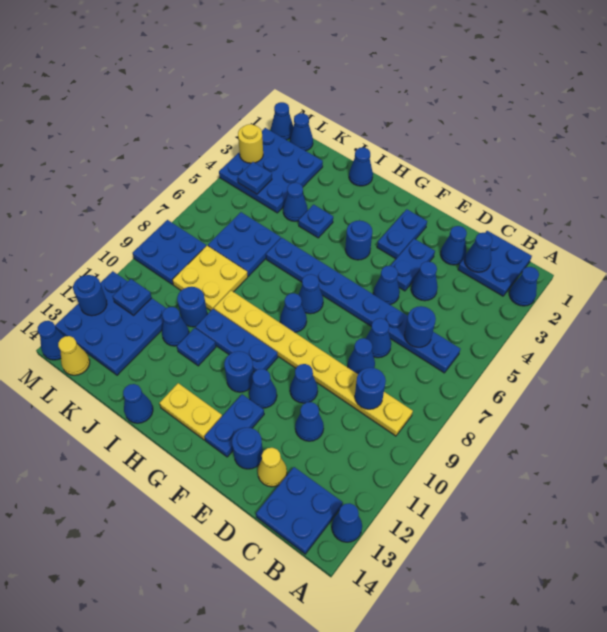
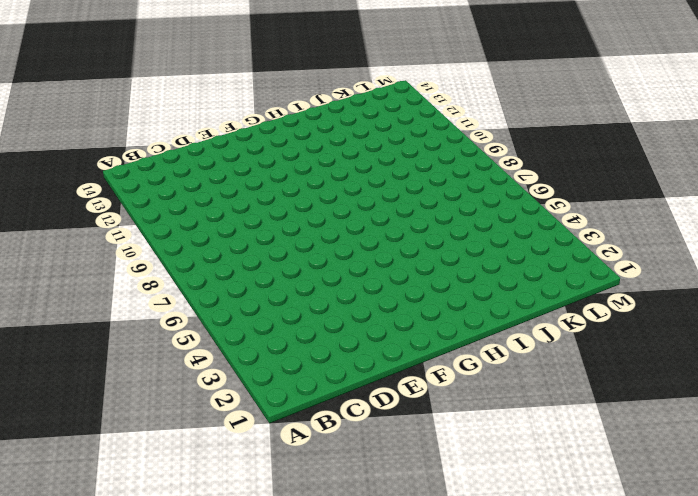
none -> blue 1x1 cone [509,267,539,306]
none -> blue 1x1 cone [332,503,362,542]
none -> blue 2x2 plate [458,231,532,296]
none -> blue 1x8 plate [266,238,460,373]

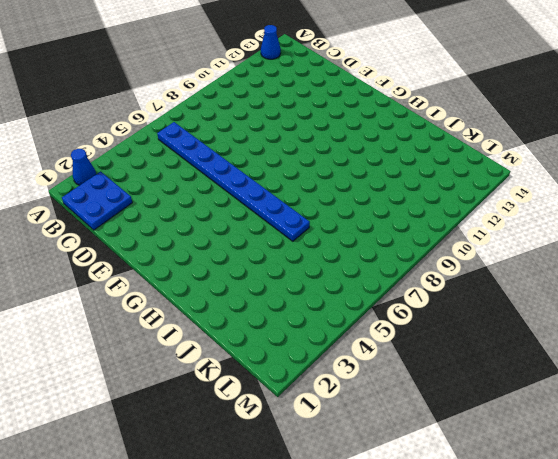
none -> yellow 1x8 plate [214,290,413,436]
none -> blue 2x2 plate [256,467,343,554]
none -> blue 1x1 cone [440,226,467,265]
none -> blue 1x1 cone [411,261,438,301]

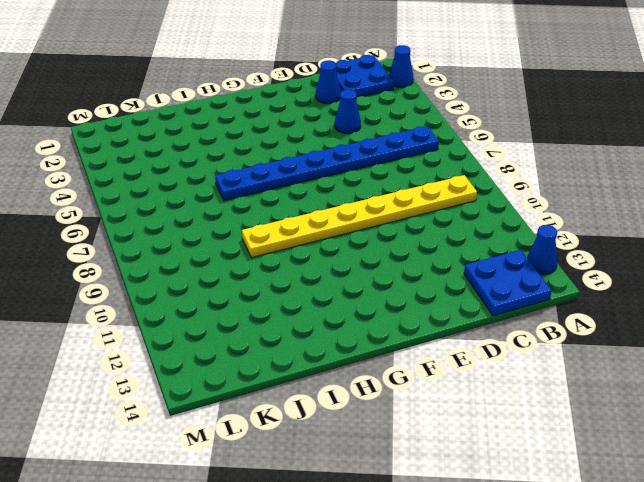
none -> blue 1x1 cone [365,318,391,358]
none -> blue 1x1 cone [348,338,375,374]
none -> blue 1x1 cone [295,402,324,441]
none -> yellow 1x1 cone [258,448,287,487]

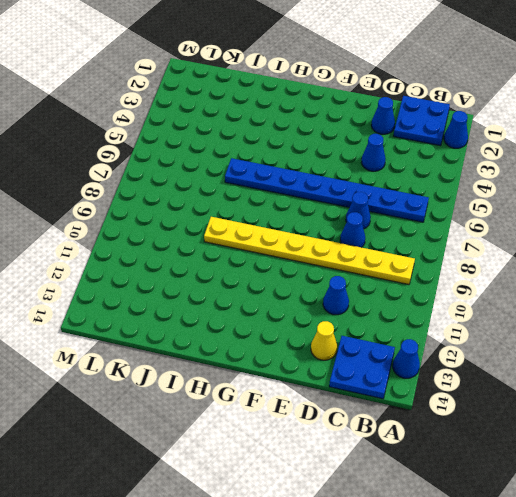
none -> blue 1x2 plate [390,239,435,291]
none -> blue 1x1 cone [373,266,400,305]
none -> blue 1x1 cone [290,364,318,403]
none -> blue 1x1 round brick [232,427,263,469]

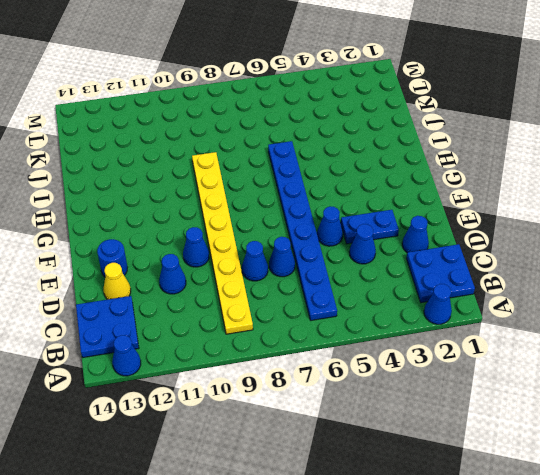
none -> blue 1x2 plate [377,209,427,259]
none -> blue 1x1 cone [249,369,277,408]
none -> blue 1x2 plate [204,394,264,457]
none -> blue 1x1 round brick [345,221,372,260]

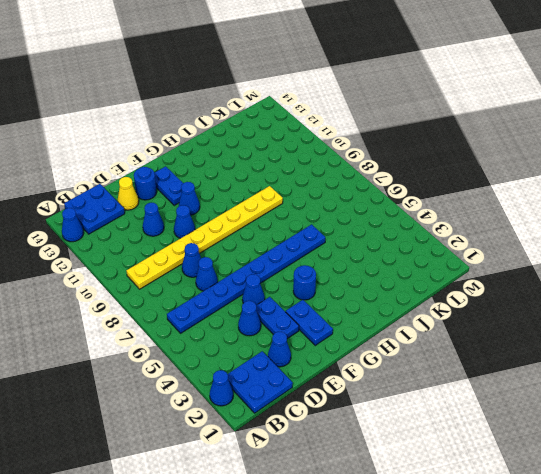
none -> blue 1x1 cone [299,274,323,314]
none -> blue 1x1 cone [280,293,307,332]
none -> blue 1x3 plate [196,309,278,372]
none -> blue 1x1 round brick [224,351,254,392]

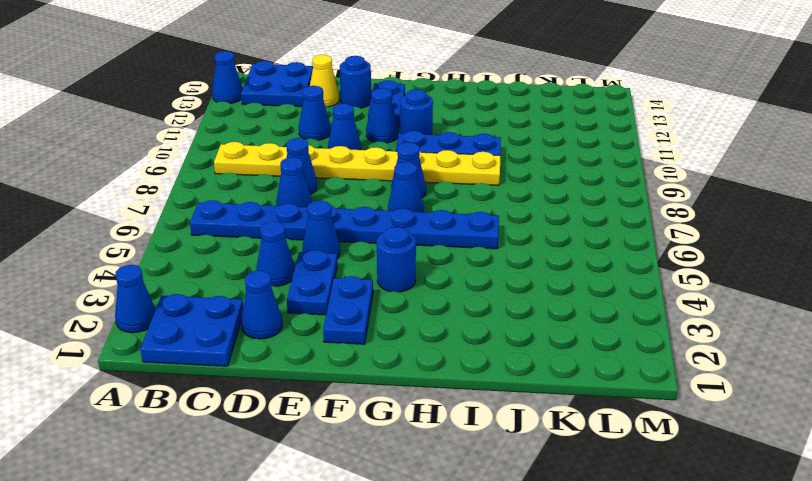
none -> yellow 1x2 plate [159,383,222,440]
none -> blue 1x1 cone [349,147,373,186]
none -> blue 1x1 plate [299,205,333,238]
none -> blue 1x1 plate [177,328,216,366]

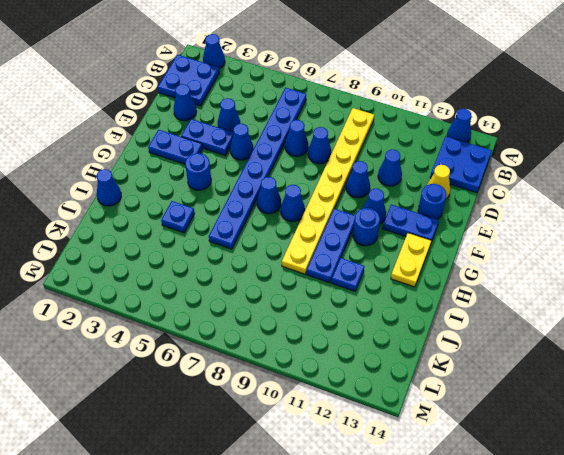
none -> blue 1x1 cone [123,384,153,423]
none -> blue 1x1 cone [283,183,308,221]
none -> blue 2x2 plate [208,212,281,276]
none -> yellow 2x2 plate [172,246,248,311]

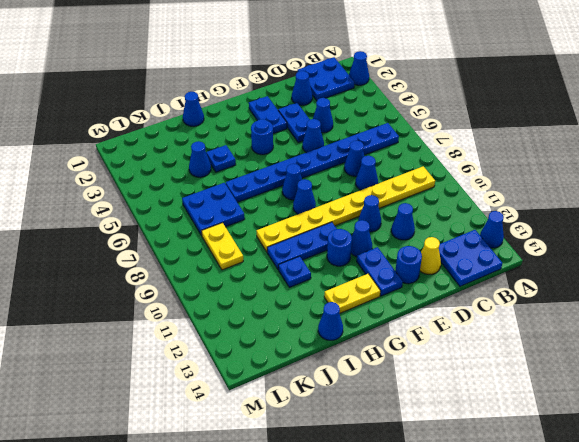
yellow 1x2 plate [202,223,243,270] -> yellow 2x2 plate [172,246,248,311]
none -> blue 1x1 round brick [177,287,207,327]
none -> blue 1x1 cone [162,307,189,346]
none -> blue 3x3 plate [219,128,323,213]
none -> blue 3x3 plate [55,271,166,375]

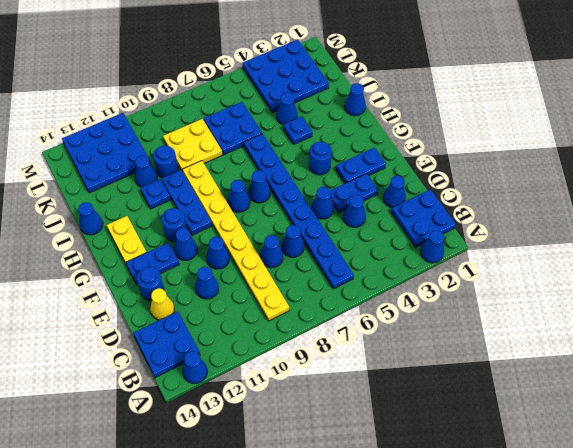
none -> blue 1x1 cone [290,113,313,151]
none -> blue 2x2 plate [133,220,206,285]
none -> yellow 1x1 cone [58,336,90,375]
none -> blue 1x1 cone [271,102,293,140]

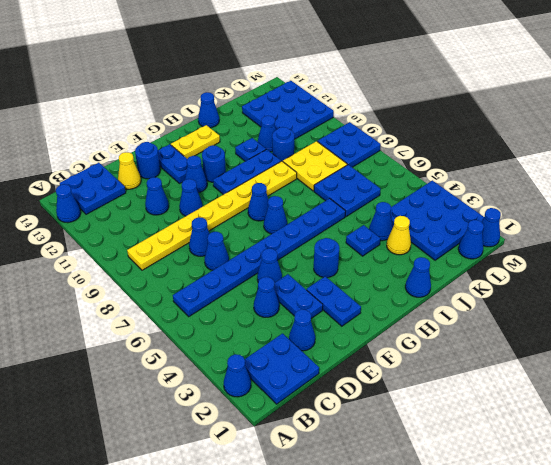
yellow 1x1 cone [387,216,411,255] -> yellow 1x1 cone moved to [58,336,90,375]
none -> blue 1x1 cone [38,321,65,360]
none -> blue 1x1 cone [465,233,492,272]
none -> blue 1x1 round brick [404,306,436,347]
none -> blue 1x1 round brick [355,368,386,409]

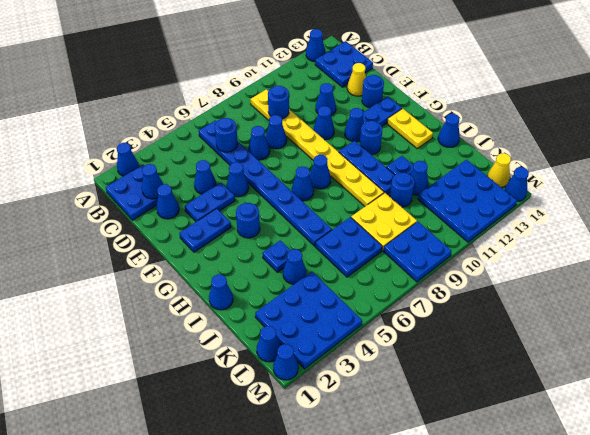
none -> blue 1x1 plate [238,162,272,194]
none -> blue 1x1 plate [113,279,152,315]
none -> yellow 1x1 round brick [238,124,263,163]
none -> blue 1x1 round brick [73,275,107,316]

